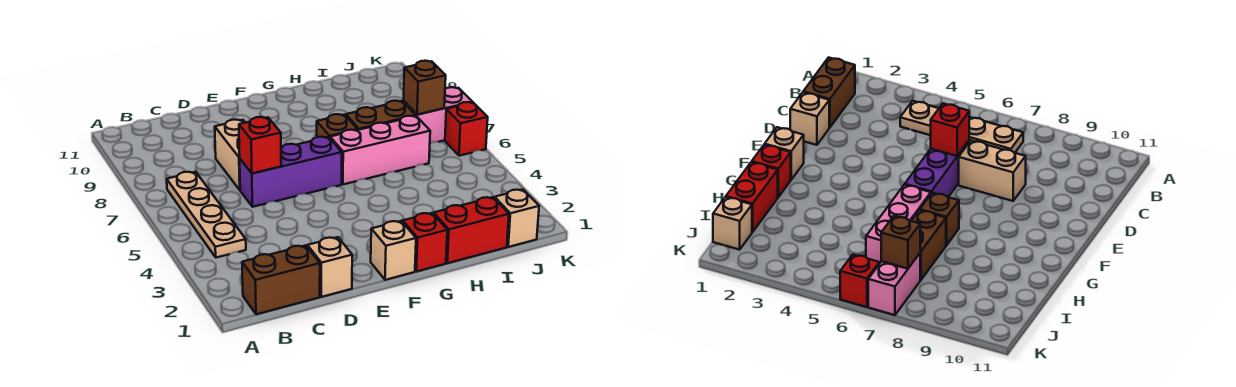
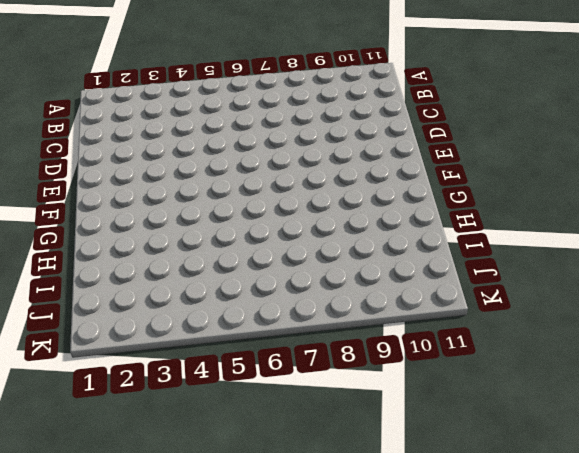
none -> brown 1x2 brick [242,245,320,314]
none -> tan 1x4 plate [167,172,246,258]
none -> tan 1x1 brick [308,237,352,297]

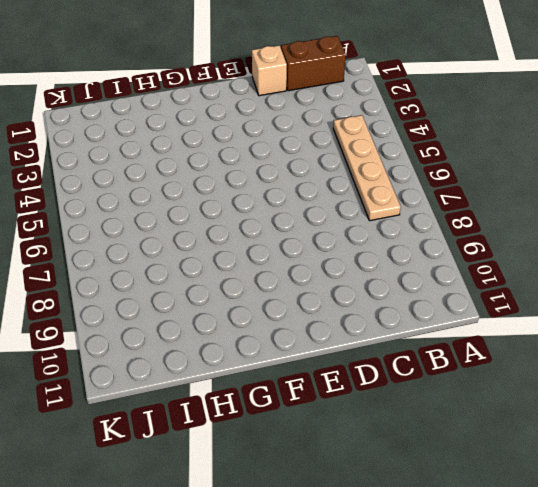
none -> purple 1x3 brick [240,137,342,207]
none -> tan 1x2 brick [215,120,245,190]
none -> tan 1x1 brick [371,221,416,280]

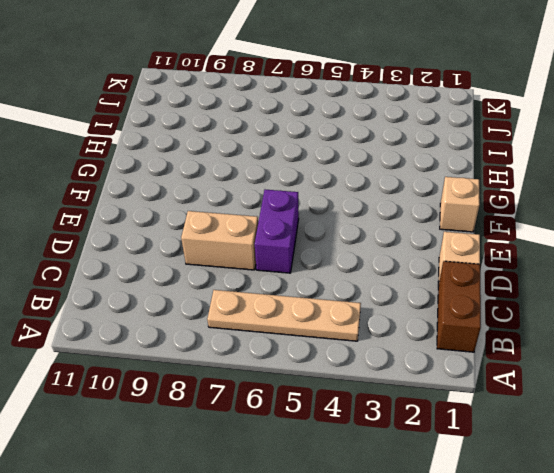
purple 1x2 brick [255,190,299,273] -> purple 1x3 brick [240,137,342,207]
none -> red 1x1 brick [403,213,447,272]
none -> pink 1x3 brick [330,116,430,184]
none -> brown 1x1 brick [317,114,358,138]

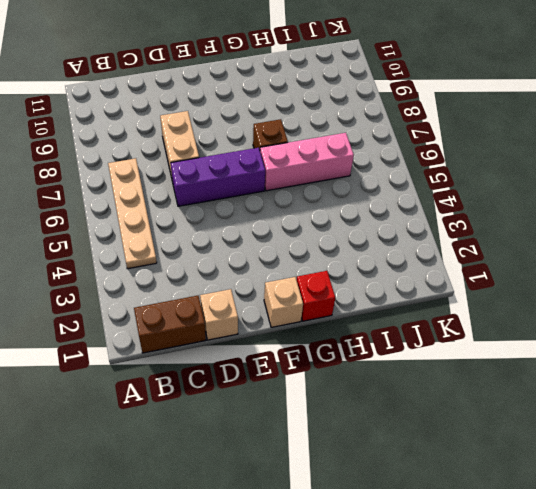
none -> red 1x2 brick [434,197,509,263]
none -> brown 1x2 brick [346,101,416,130]
none -> tan 1x1 brick [495,190,539,247]

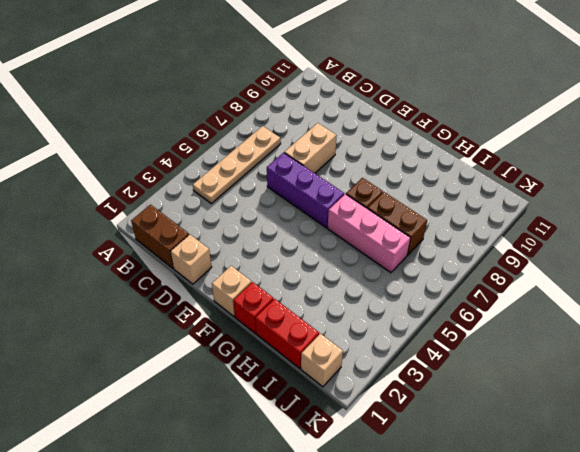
none -> pink 1x2 brick [403,87,473,143]
none -> red 1x1 brick [445,102,488,156]
none -> red 1x1 brick [239,117,281,173]

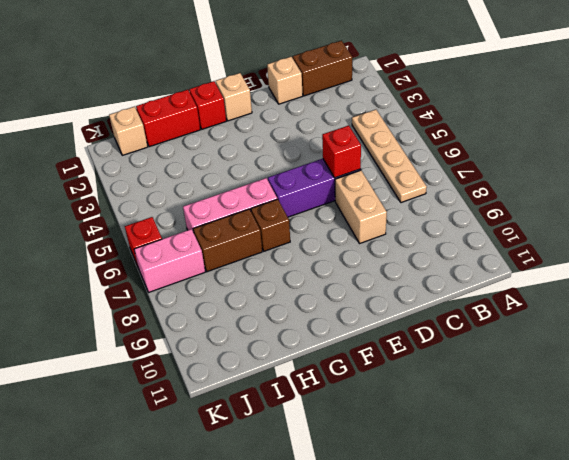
none -> brown 1x1 brick [404,61,446,115]

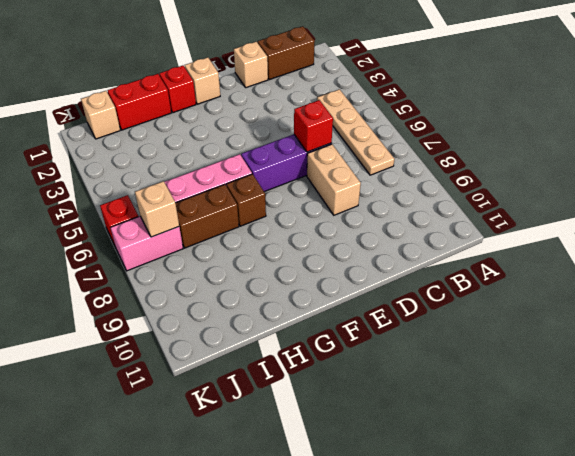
tan 1x1 brick [135,181,179,237] -> brown 1x1 brick [404,61,446,115]

